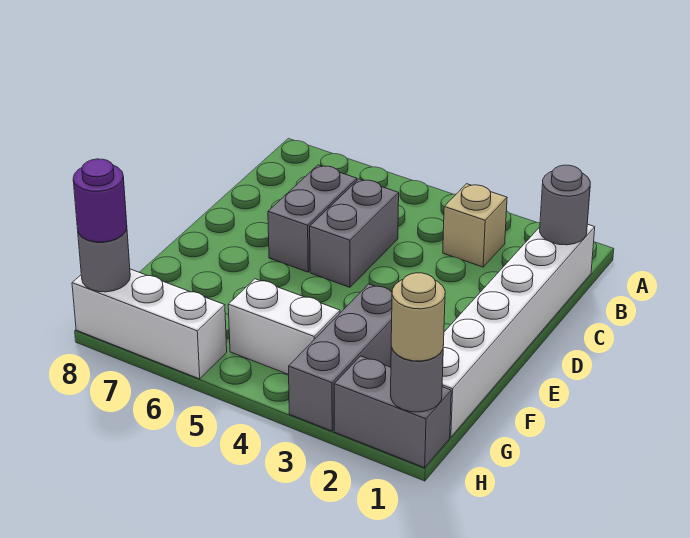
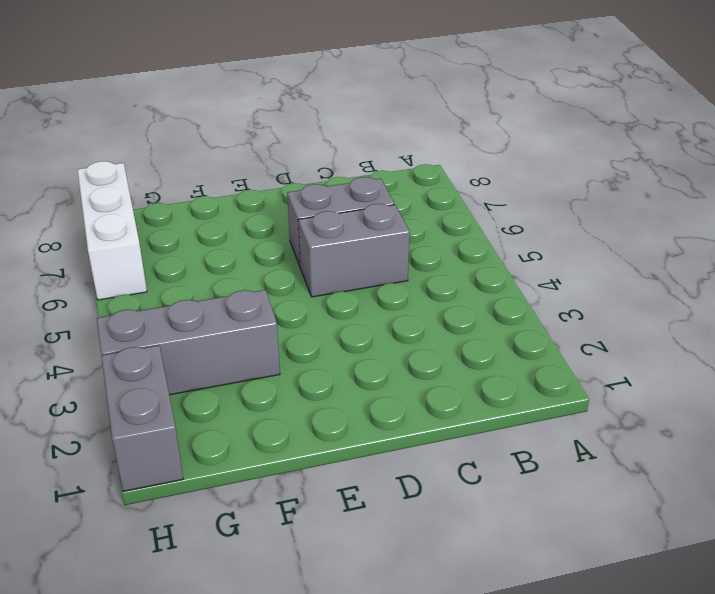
none -> white 1x6 brick [442,224,595,437]
none -> tan 1x1 brick [443,184,507,267]
none -> white 1x2 brick [228,279,340,375]

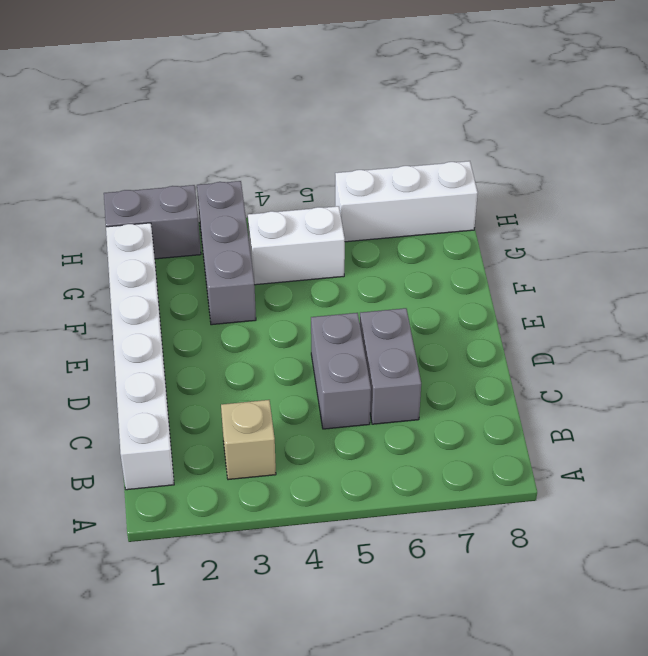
none -> grey 1x1 round brick [540,165,590,245]
none -> grey 1x1 round brick [391,345,444,412]
none -> grey 1x1 round brick [78,229,130,292]

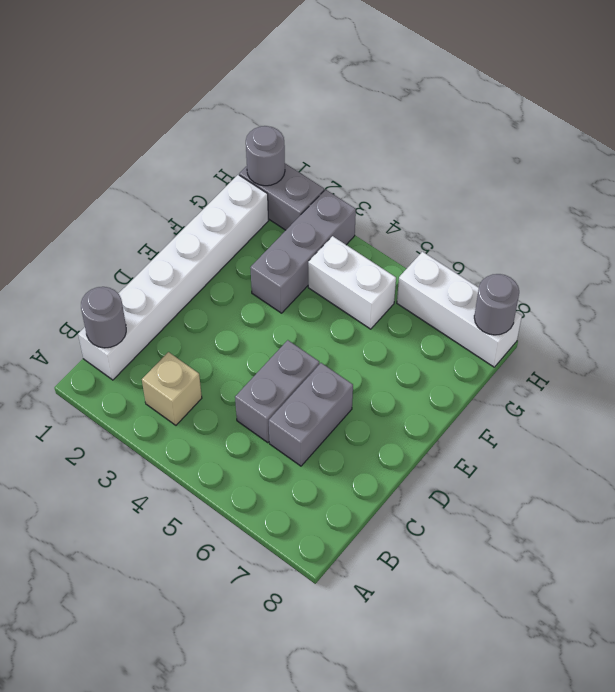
none -> tan 1x1 round brick [391,273,445,361]
none -> purple 1x1 round brick [73,159,127,242]

